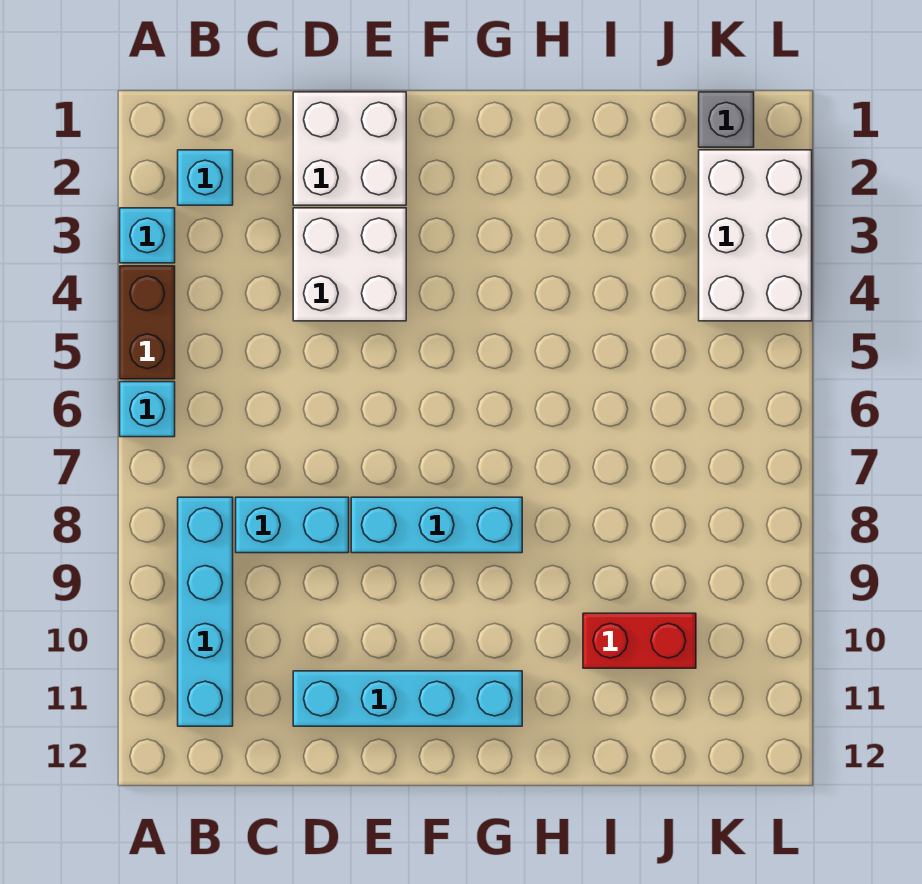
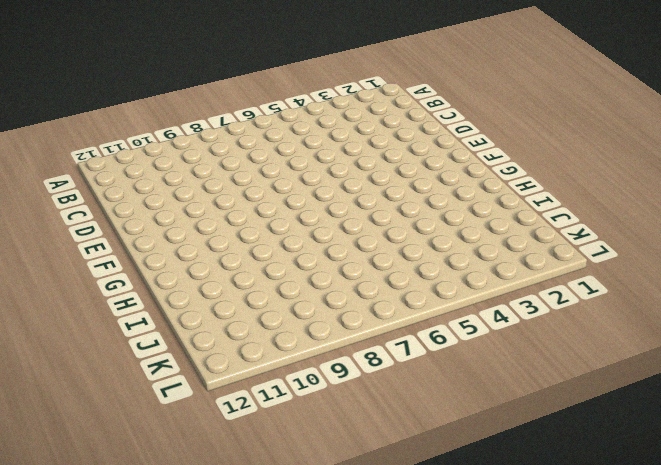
none -> cyan 1x1 brick [120,208,175,263]
none -> brown 1x2 brick [120,266,175,379]
none -> cyan 1x1 brick [120,382,175,437]

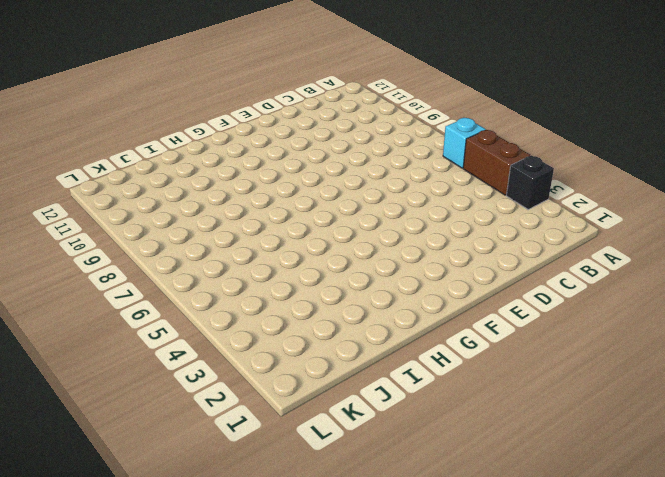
black 1x1 brick [506,155,554,209] -> cyan 1x1 brick [120,208,175,263]
none -> cyan 1x1 brick [178,150,233,205]
none -> cyan 1x4 brick [178,497,233,726]
none -> cyan 1x2 brick [236,497,349,553]

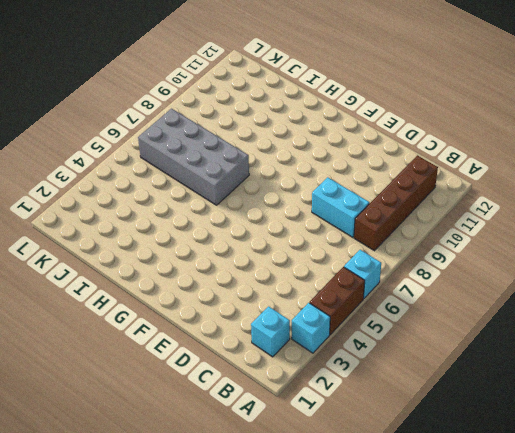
brown 1x4 brick [354,155,438,251] -> cyan 1x4 brick [178,497,233,726]
grey 2x4 brick [138,109,249,205] -> none
none -> white 2x2 brick [293,92,406,205]
none -> white 2x2 brick [293,208,406,321]
none -> cyan 1x4 brick [293,671,522,726]

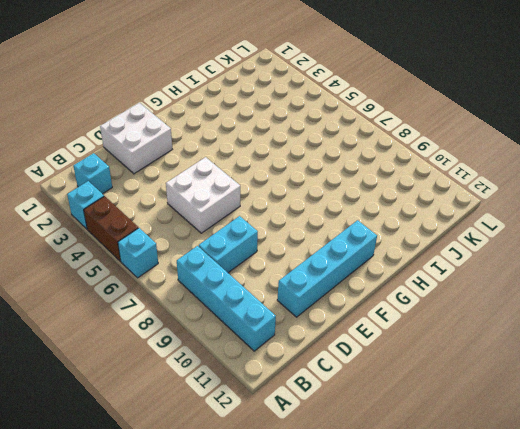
white 2x2 brick [166,157,240,233] -> white 2x2 brick moved to [293,208,406,321]
none -> cyan 1x3 brick [351,497,522,553]
none -> red 1x2 brick [583,613,696,668]
none -> grey 1x1 brick [699,92,754,147]

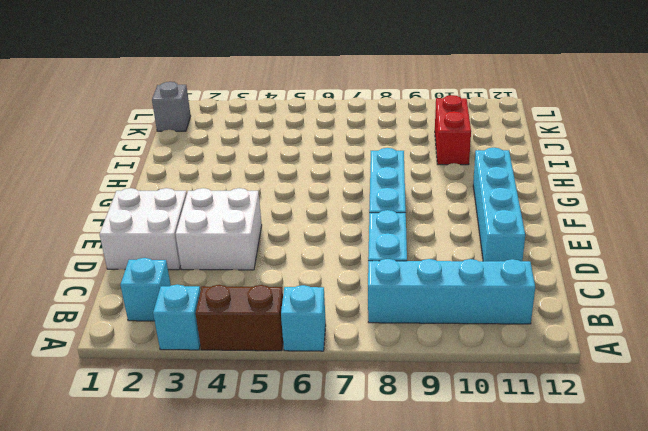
none -> white 2x3 brick [699,150,812,321]

